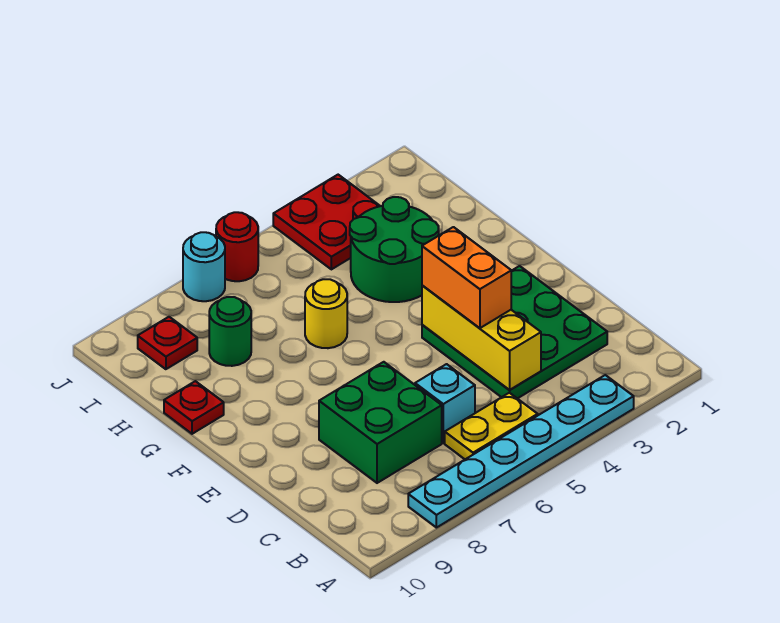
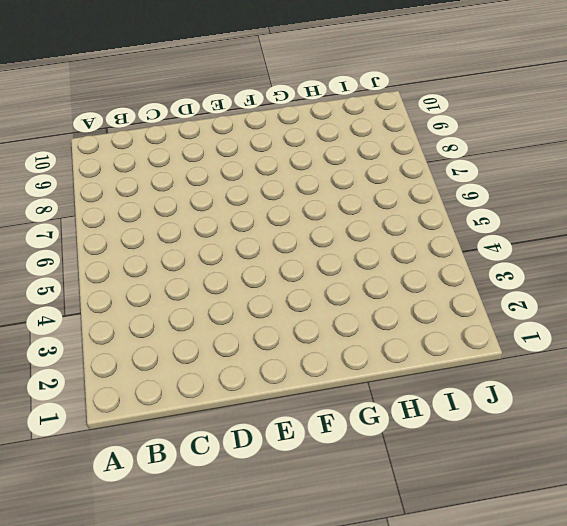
none -> cyan 1x6 plate [408,375,634,528]
none -> yellow 1x2 plate [445,393,538,459]
none -> green 3x3 plate [422,266,607,399]

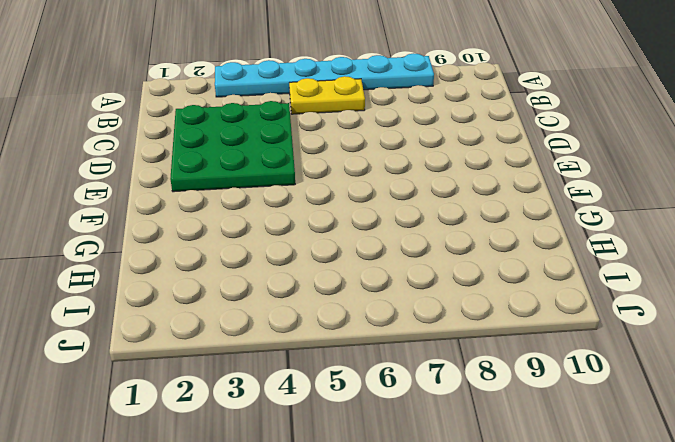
none -> cyan 1x1 brick [415,364,475,443]
none -> green 2x2 brick [319,362,442,483]
none -> green 2x2 round brick [350,197,439,302]

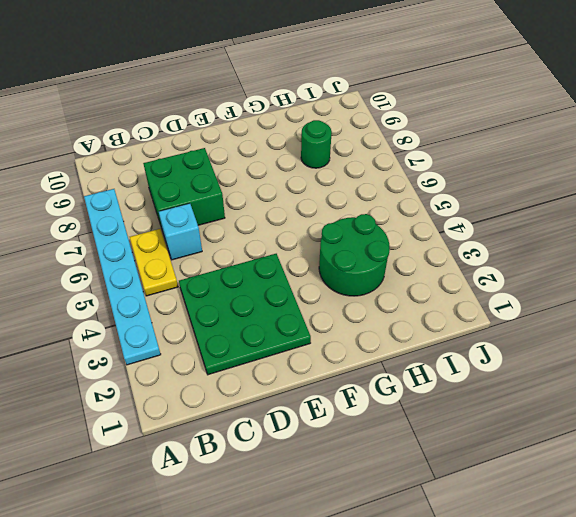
none -> yellow 1x1 round brick [305,279,347,348]
none -> red 1x1 plate [164,381,224,434]
none -> red 2x2 plate [273,175,380,269]

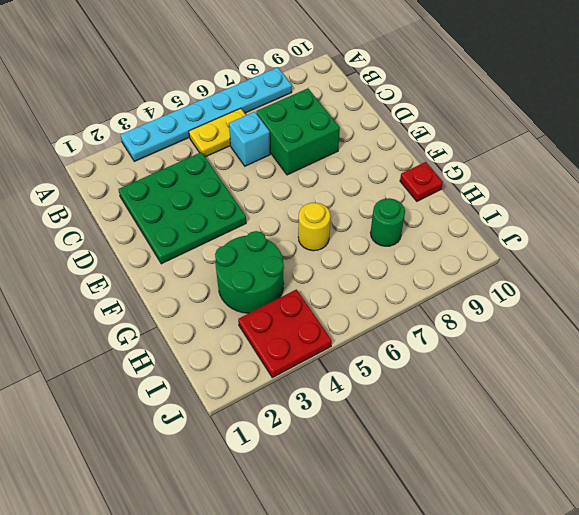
none -> red 1x1 plate [138,317,197,369]
none -> red 1x1 round brick [216,212,258,281]
none -> cyan 1x1 round brick [183,232,225,301]

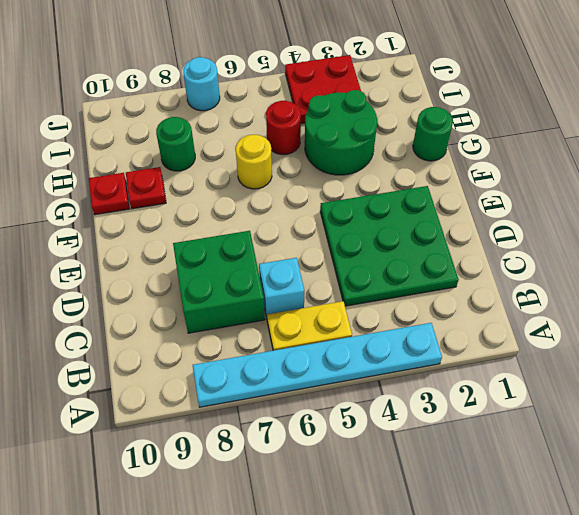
green 1x1 round brick [413,107,453,161] -> none
red 1x1 plate [126,167,166,209] -> red 1x1 plate moved to [138,317,197,369]
red 1x1 round brick [266,101,301,155] -> red 1x1 round brick moved to [216,212,258,281]
none -> yellow 1x3 brick [422,285,541,390]
none -> orange 1x2 brick [422,227,511,328]

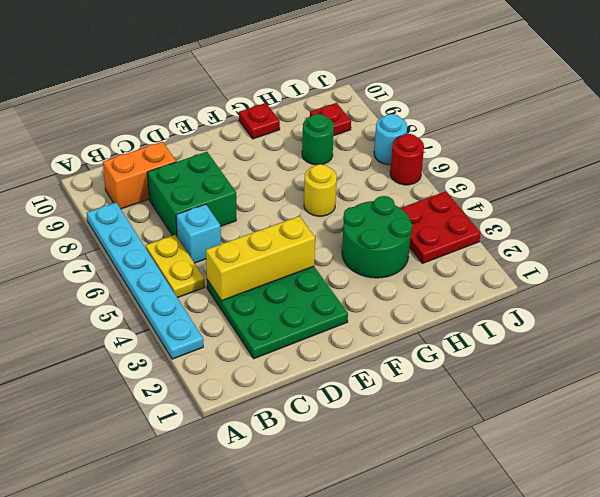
orange 1x2 brick [103,142,176,209] -> orange 1x2 brick moved to [422,227,511,328]

